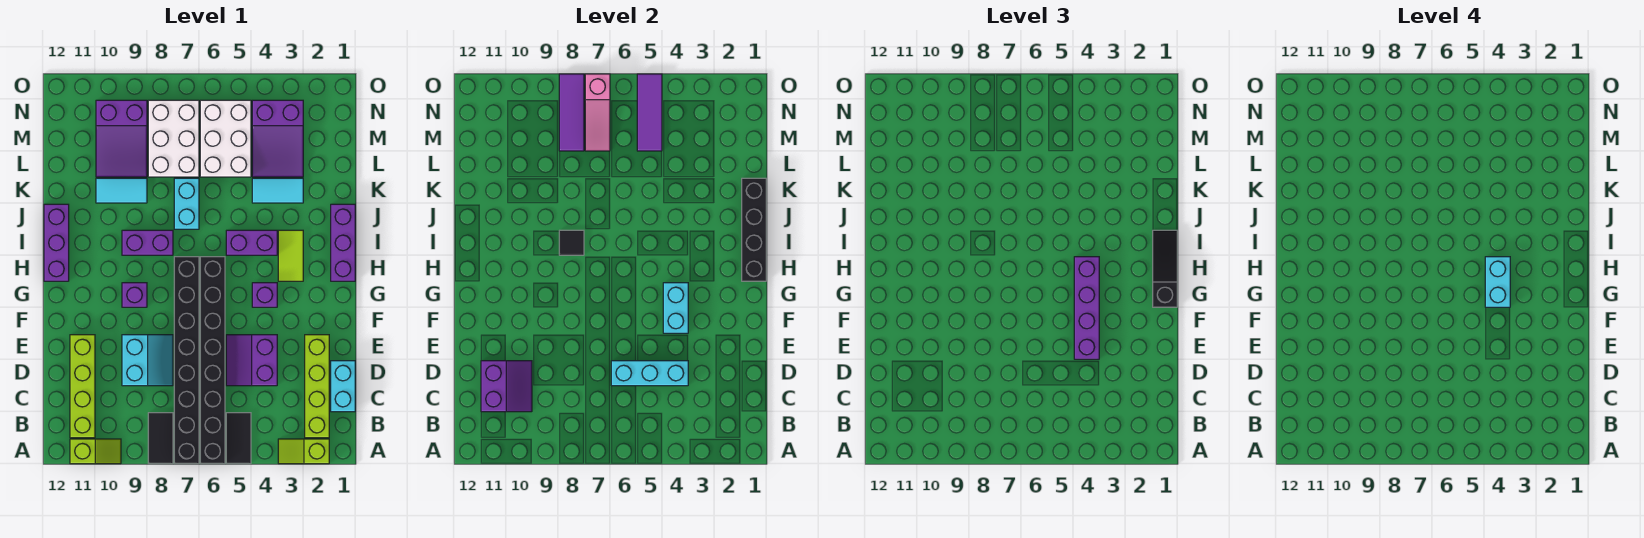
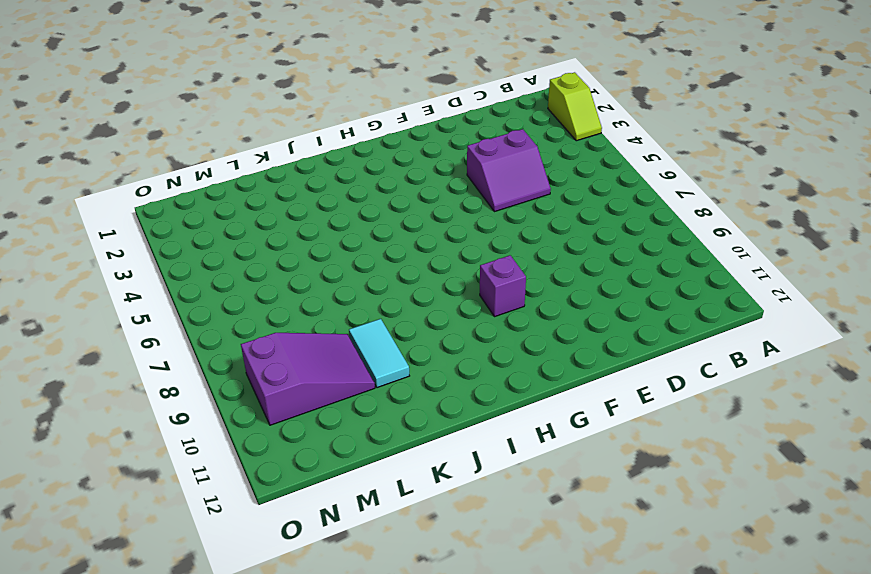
none -> black 1x2 tile [226,413,251,464]
none -> black 1x8 brick [200,257,225,464]
none -> black 1x8 brick [174,257,199,464]
none -> black 1x2 tile [148,413,173,464]

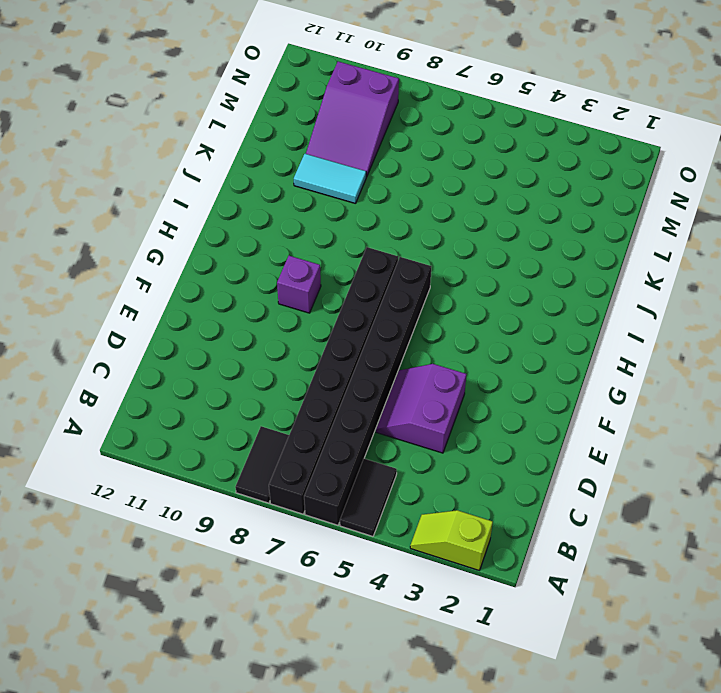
none -> lime 1x2 slope [70,439,121,464]
none -> lime 1x4 brick [305,335,329,438]
none -> lime 1x4 brick [70,335,95,438]
none -> cyan 1x2 brick [331,361,355,412]

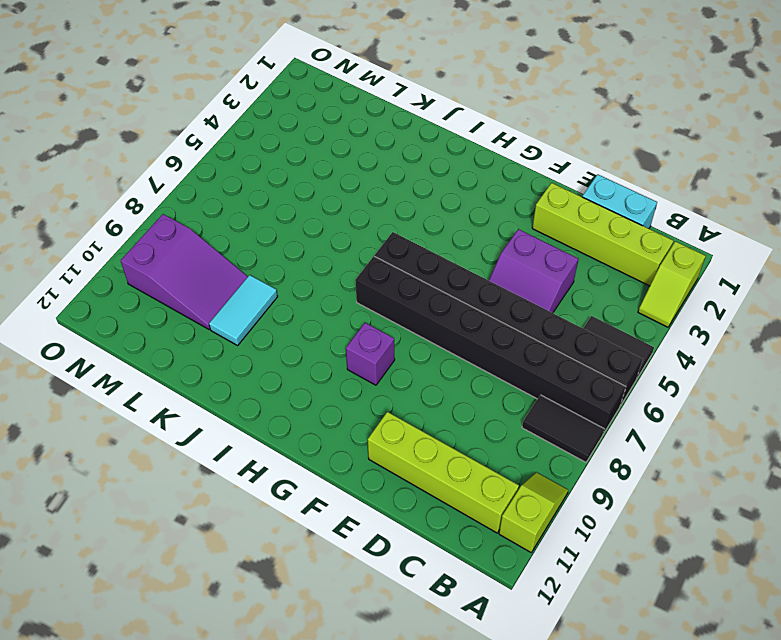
none -> cyan 2x2 slope [122,335,173,386]
none -> purple 1x1 brick [252,283,277,307]
none -> purple 1x3 brick [331,204,355,281]
none -> lime 1x2 tile [278,230,303,281]

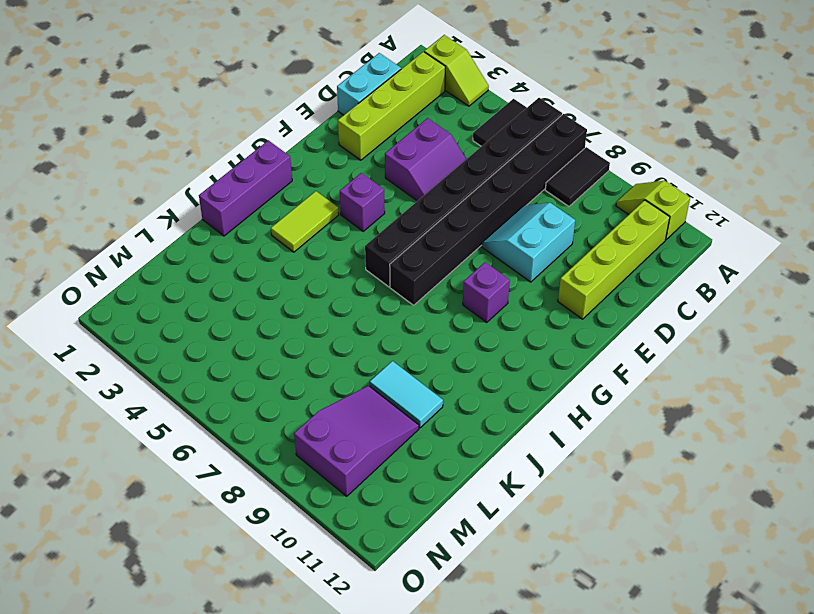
none -> purple 1x3 brick [44,204,69,281]
none -> purple 1x2 brick [226,230,277,255]
none -> purple 1x2 brick [122,230,173,255]
none -> cyan 1x2 brick [174,178,199,229]

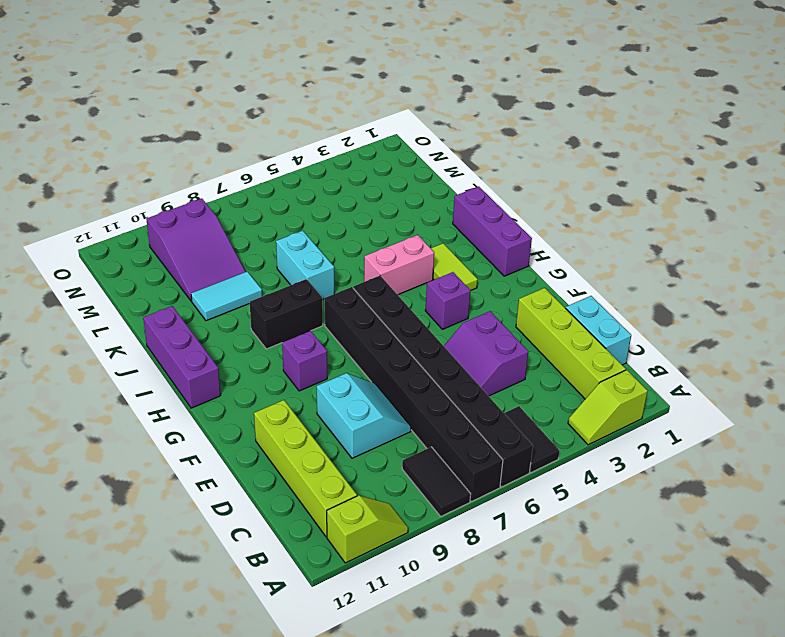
pink 1x2 brick [364,235,434,295] -> purple 1x2 brick [226,230,277,255]
black 1x2 brick [250,279,323,349] -> purple 1x2 brick [122,230,173,255]
none -> cyan 1x2 tile [252,178,303,203]
none -> purple 2x3 slope [252,100,303,177]
none -> white 2x3 brick [200,100,251,177]
none -> white 2x3 brick [148,100,199,177]

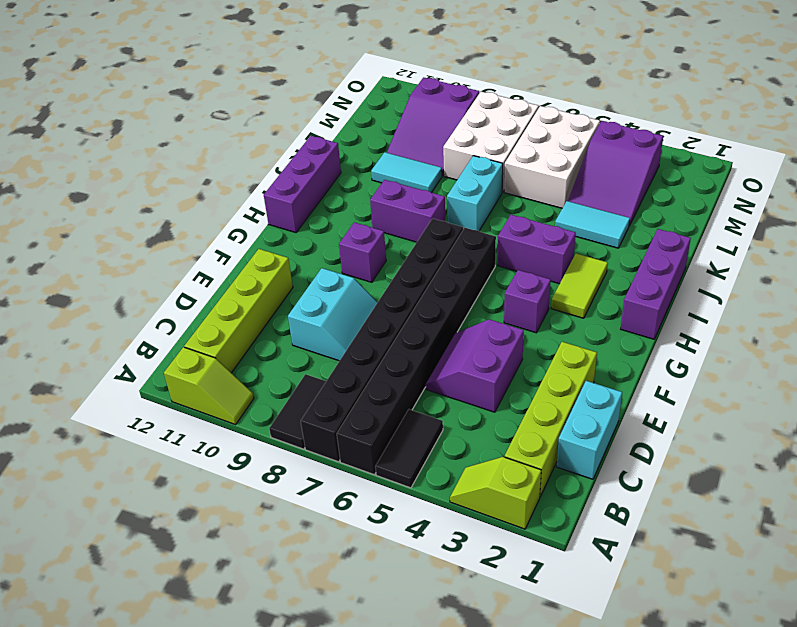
none -> purple 2x2 slope [481,361,532,412]
none -> cyan 1x3 brick [611,361,688,386]
none -> cyan 1x2 brick [663,283,688,333]
none -> black 1x4 brick [742,178,766,281]

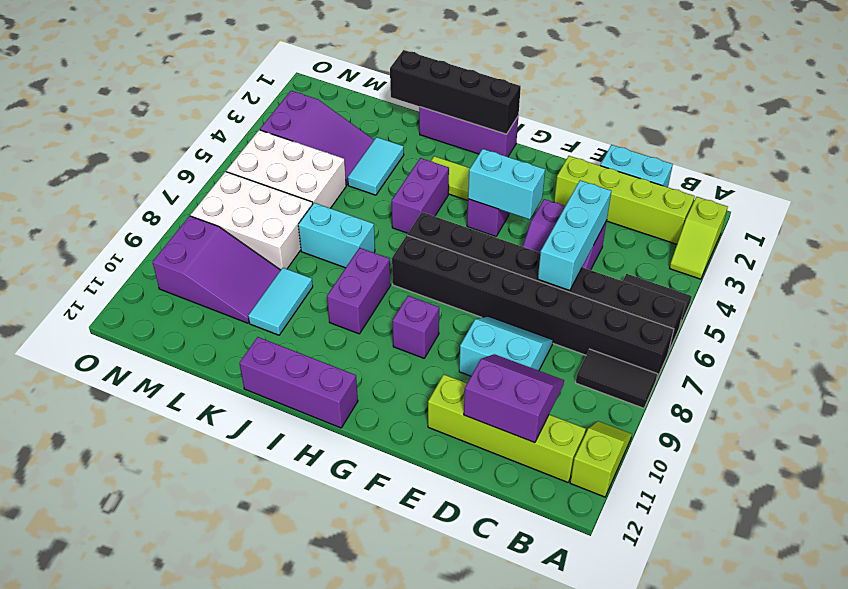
none -> black 1x1 tile [559,230,584,255]
none -> purple 1x3 tile [637,74,662,151]
none -> pink 1x3 slope [585,74,610,151]
none -> purple 1x3 tile [559,74,584,151]

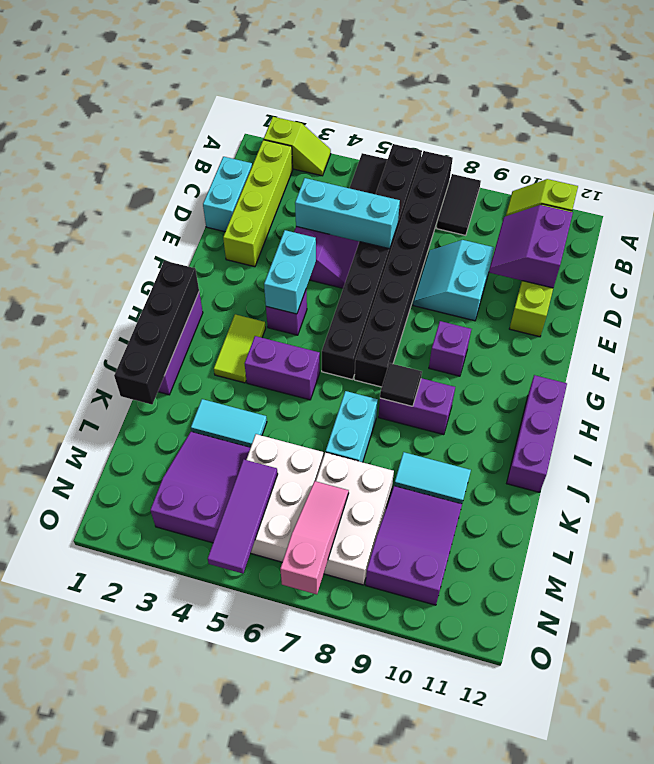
none -> purple 1x3 tile [559,74,584,151]
none -> purple 1x4 brick [1074,257,1099,359]
none -> black 1x3 slope [1153,230,1177,307]
none -> cyan 1x2 brick [1485,257,1510,307]

